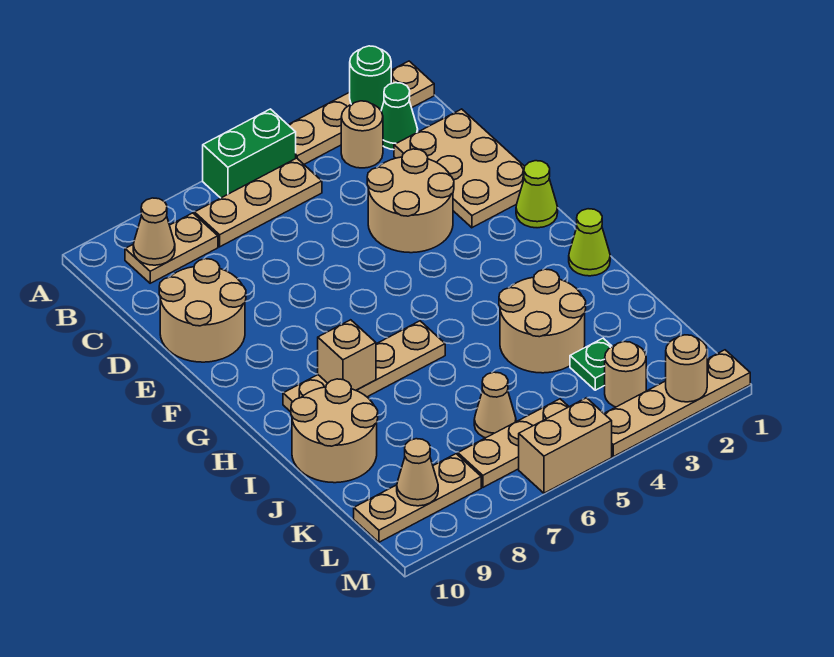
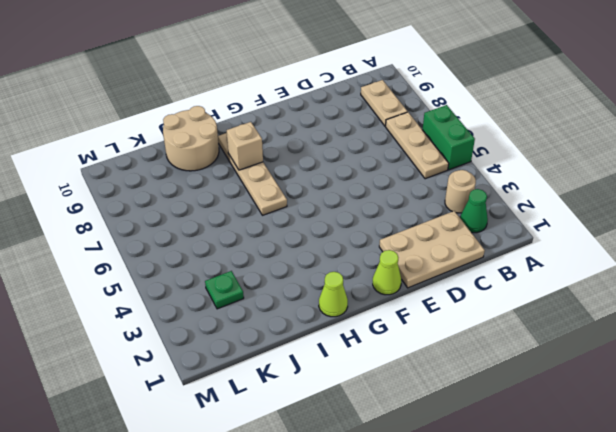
none -> tan 1x4 plate [288,61,434,164]
none -> tan 2x2 round brick [367,149,454,253]
none -> tan 2x2 round brick [159,259,246,362]

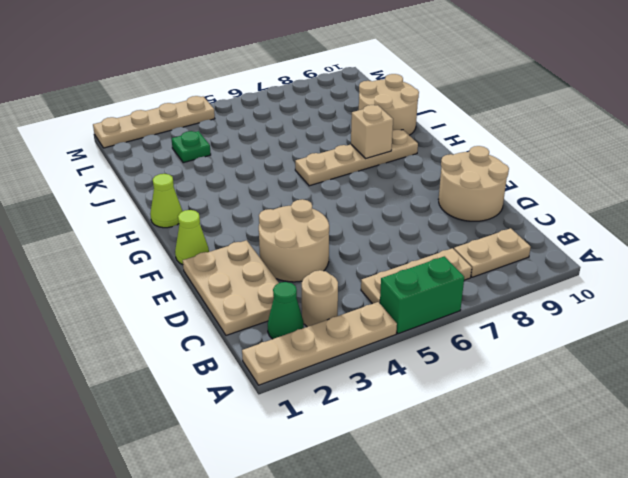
none -> tan 2x2 round brick [499,269,586,373]
none -> tan 1x1 cone [474,372,516,438]
none -> tan 1x1 round brick [605,342,646,407]

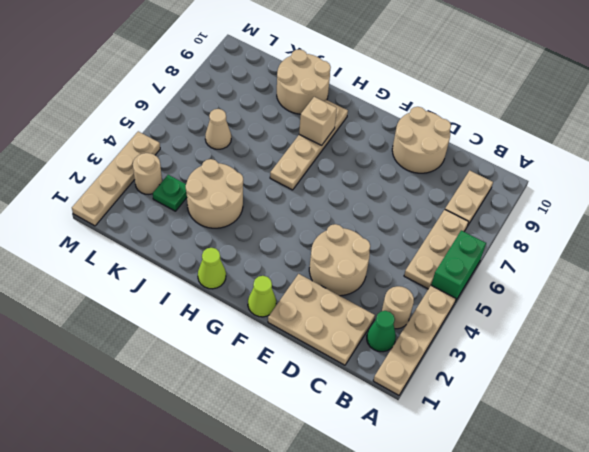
none -> tan 1x3 plate [458,399,569,487]
none -> tan 1x3 plate [354,454,481,542]
none -> tan 1x2 brick [519,398,612,493]

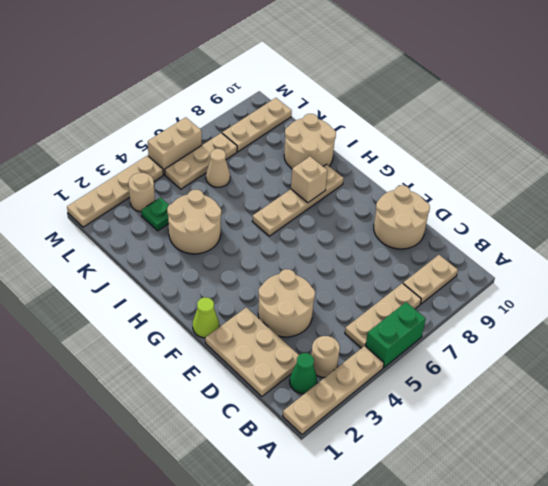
none -> lime 1x1 cone [569,209,610,276]
none -> green 1x1 round brick [350,46,391,110]
none -> tan 1x1 cone [133,198,175,265]

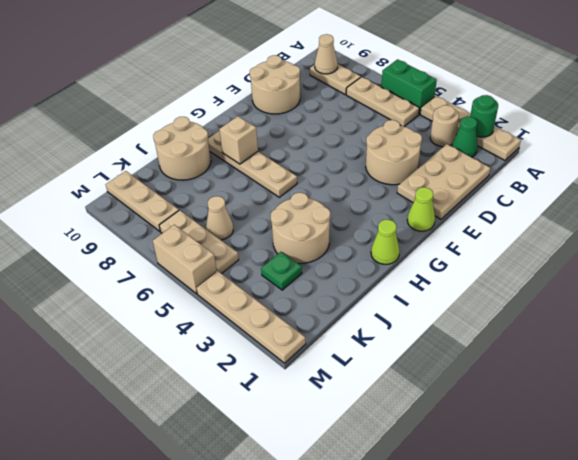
none -> tan 1x1 round brick [605,342,646,407]
none -> tan 1x1 cone [397,439,438,506]
none -> tan 1x1 round brick [666,335,707,402]

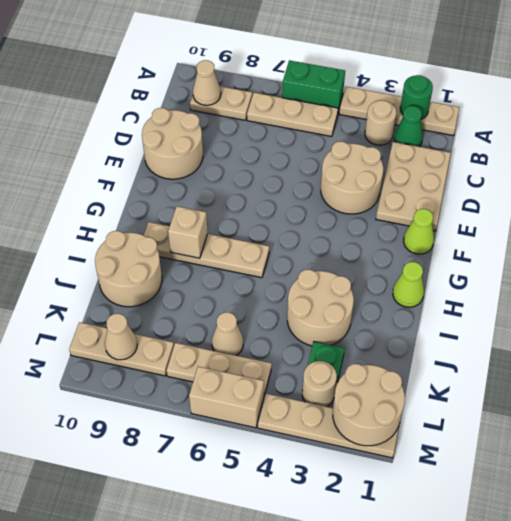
tan 2x2 round brick [333,364,405,446] -> tan 1x1 round brick [666,335,707,402]

